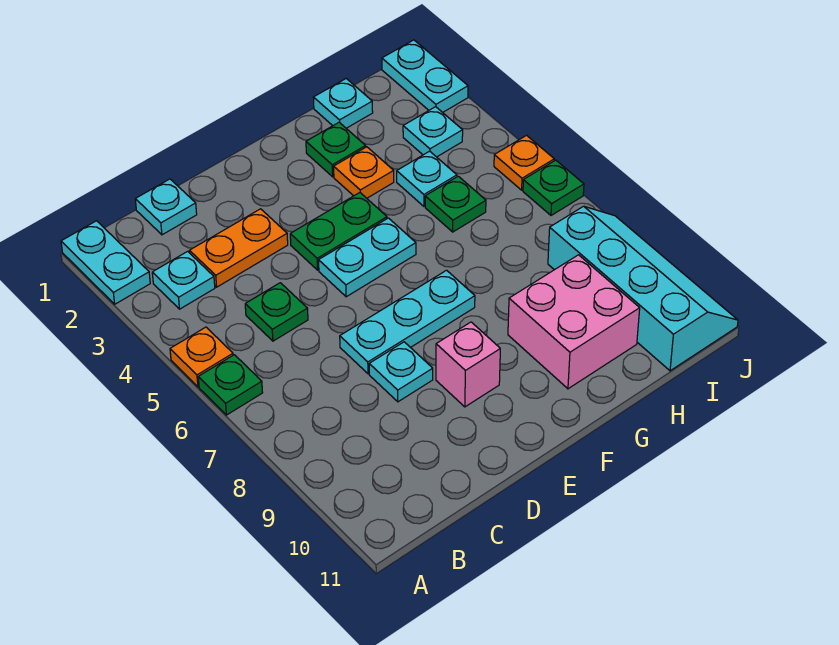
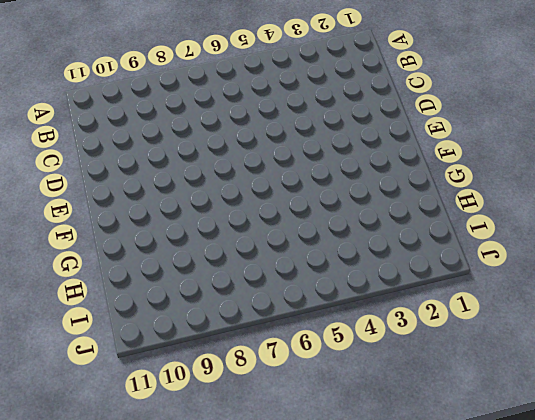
none -> cyan 1x2 plate [61,221,150,304]
none -> orange 1x1 plate [170,327,233,387]
none -> green 1x1 plate [198,355,263,415]

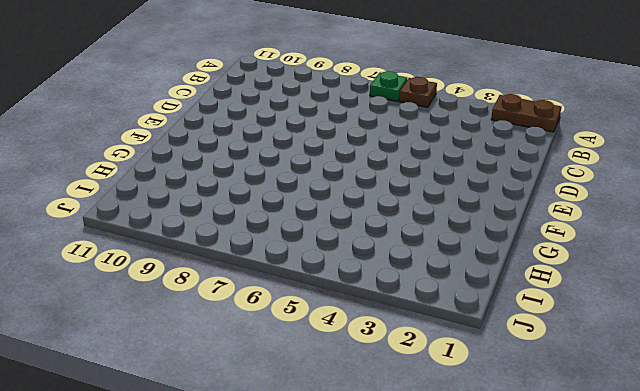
brown 1x2 plate [491,94,561,132] -> cyan 1x2 plate [61,221,150,304]
brown 1x1 plate [399,77,437,107] -> orange 1x1 plate [170,327,233,387]
none -> cyan 1x1 plate [152,251,215,309]
none -> cyan 1x1 plate [135,179,197,235]
none -> orange 1x2 plate [190,209,288,287]

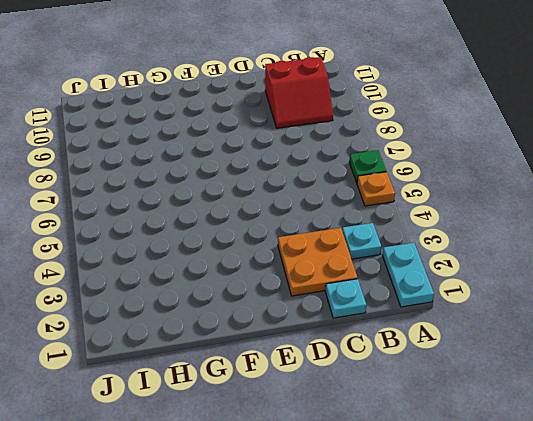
red 2x2 slope [265,57,333,128] -> none
orange 2x2 plate [278,228,357,296] -> orange 1x2 plate [190,209,288,287]
none -> green 1x1 plate [245,283,308,341]
none -> cyan 1x3 plate [340,270,475,374]
none -> cyan 1x1 plate [369,342,433,402]

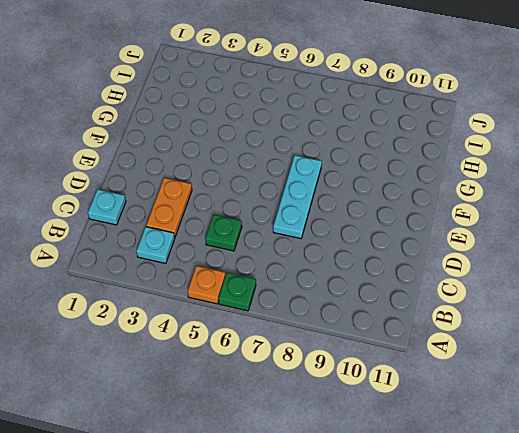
none -> cyan 1x2 plate [61,221,150,304]
none -> cyan 1x1 plate [369,342,433,402]
none -> green 1x2 plate [290,193,387,270]

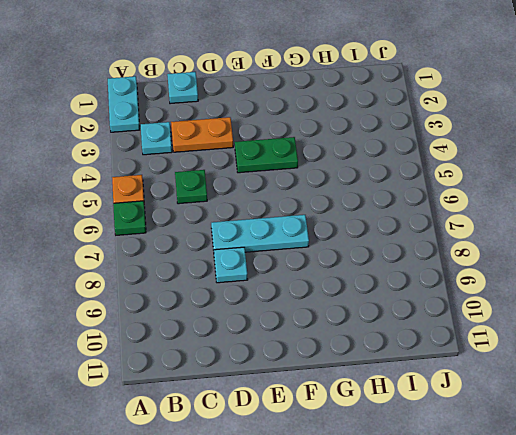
none -> cyan 1x2 plate [319,218,416,297]
none -> pink 1x1 brick [436,322,500,407]
none -> green 1x1 plate [306,122,366,177]

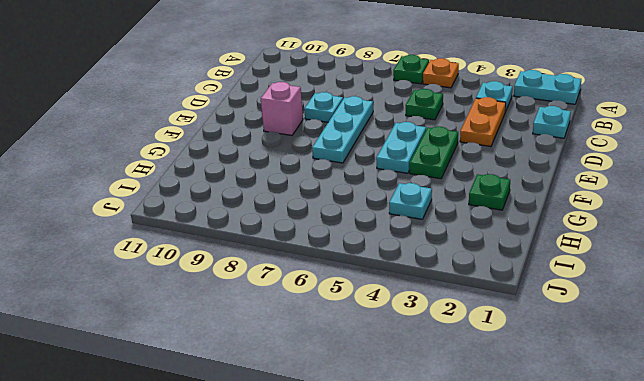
none -> orange 1x1 plate [334,147,394,198]
none -> pink 2x2 brick [508,255,640,389]
none -> cyan 1x1 plate [313,79,373,128]

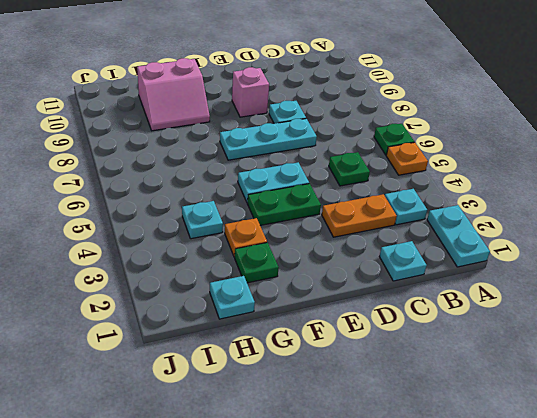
pink 2x2 slope [137,58,210,131] -> pink 2x2 brick [508,255,640,389]
none -> green 1x1 plate [425,176,486,232]
none -> cyan 1x1 plate [403,107,463,157]
none -> cyan 2x4 slope [548,206,738,371]

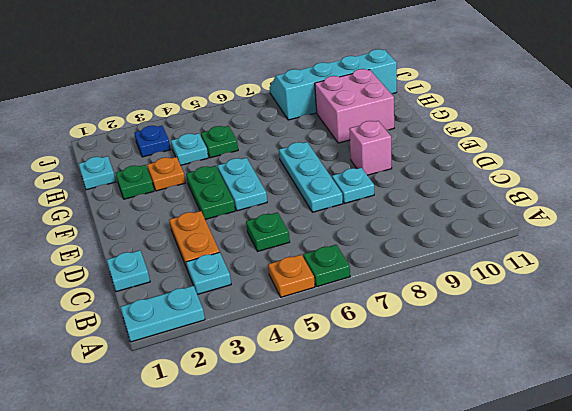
blue 1x1 plate [134,126,171,157] -> cyan 1x1 plate [403,107,463,157]
none -> cyan 1x2 plate [382,40,468,112]
none -> orange 1x1 plate [494,135,554,190]
none -> green 1x1 plate [523,160,584,215]

